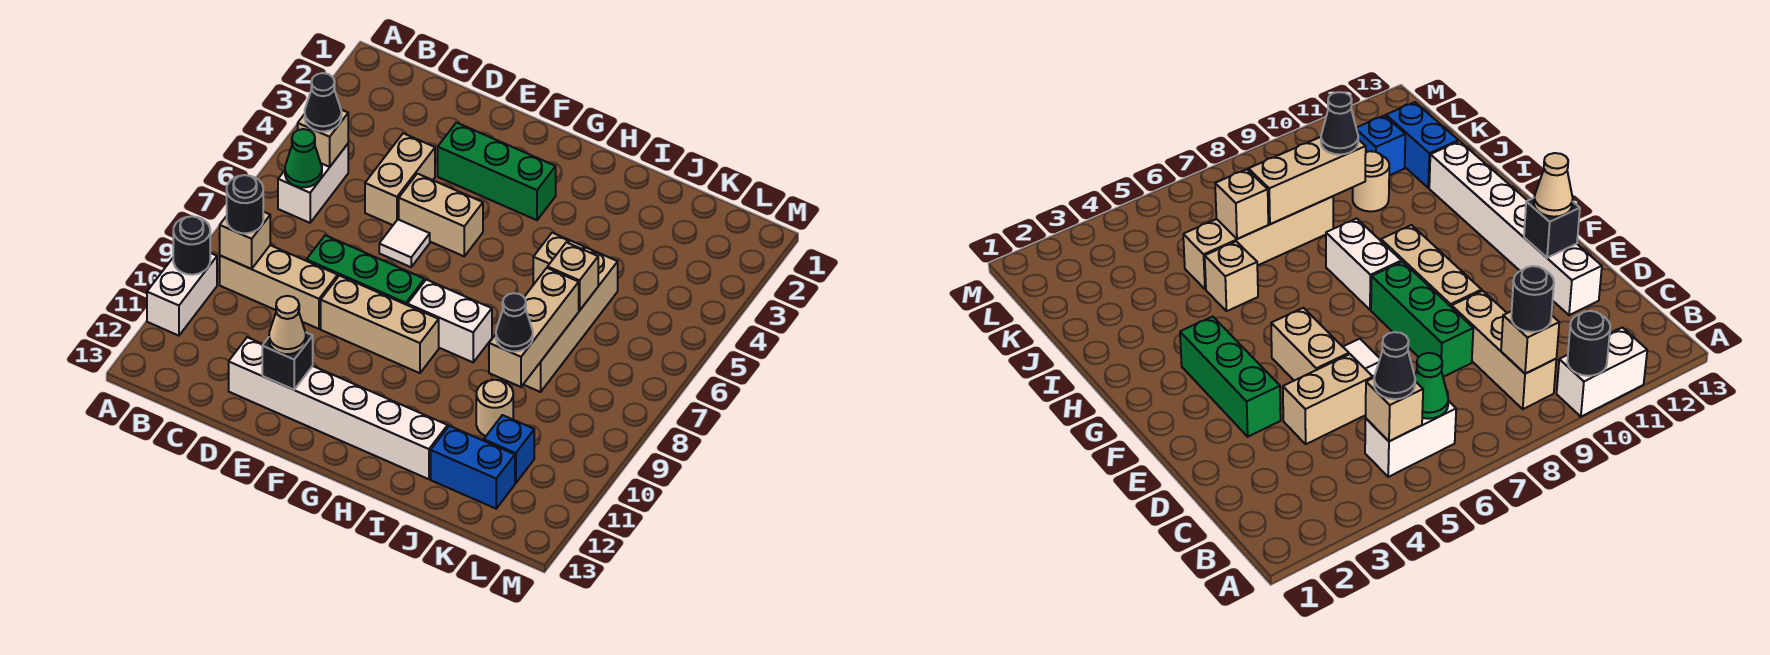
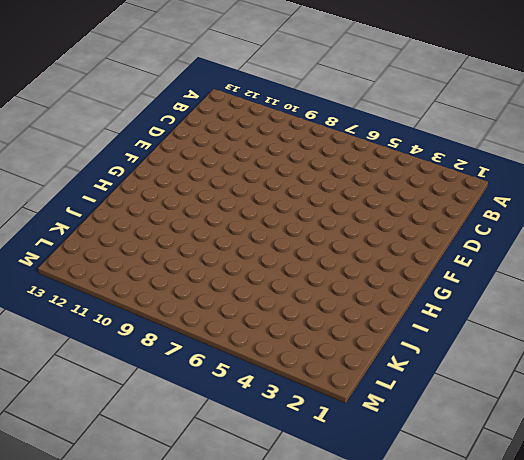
none -> white 1x2 brick [147,253,217,336]
none -> white 1x2 brick [278,144,348,223]
none -> tan 1x3 brick [220,245,338,329]

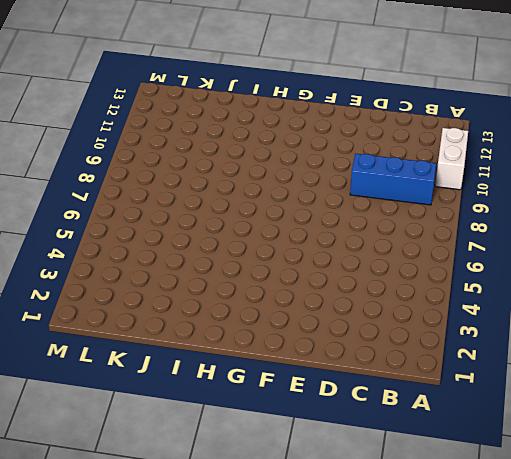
blue 1x3 brick [350,154,436,205] -> tan 1x3 brick [220,245,338,329]
none -> white 1x2 brick [278,144,348,223]
none -> tan 1x2 brick [365,133,435,225]
none -> green 1x3 brick [307,235,424,305]

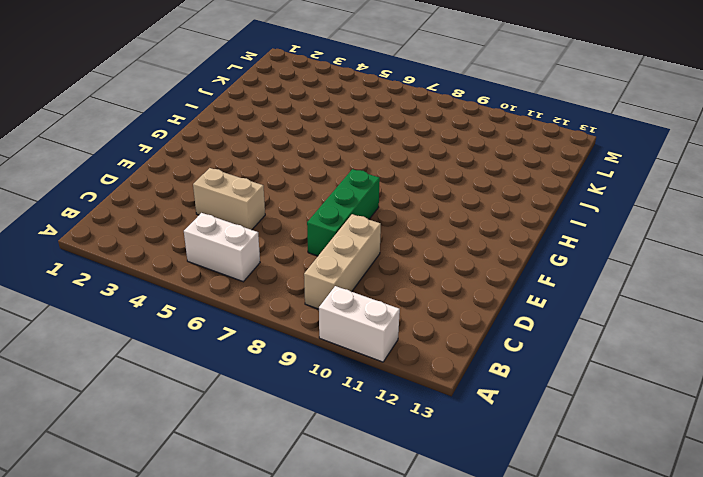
none -> white 1x6 brick [229,337,448,479]
none -> green 1x3 brick [438,123,556,220]
none -> tan 1x2 brick [399,174,483,256]

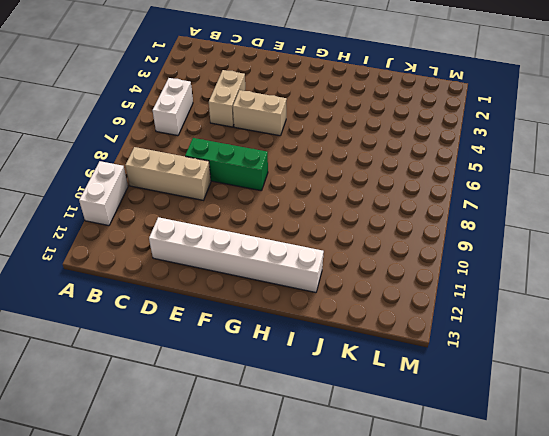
none -> green 1x3 brick [438,123,556,220]
none -> white 1x1 tile [379,219,430,267]
none -> tan 1x3 brick [321,275,439,373]

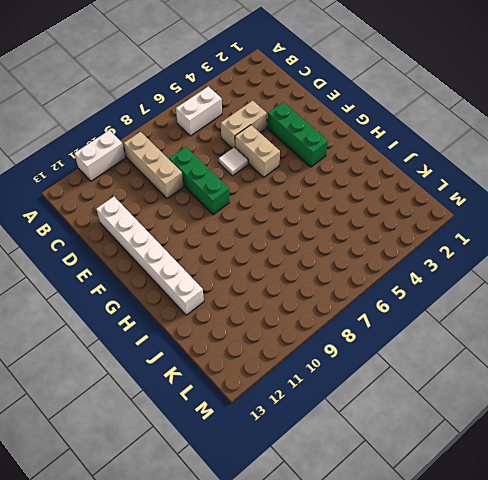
none -> tan 1x3 brick [321,275,439,373]
none -> white 1x2 brick [408,280,492,362]
none -> tan 1x1 brick [533,233,584,285]

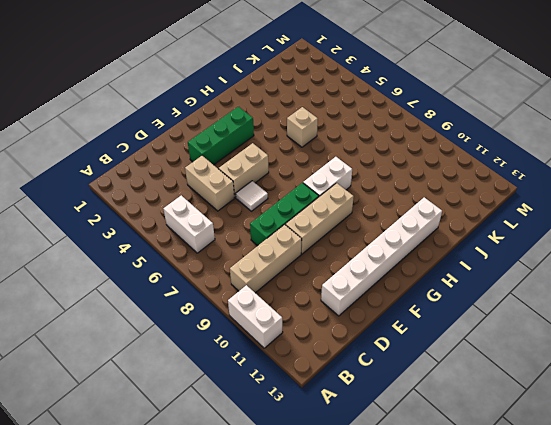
none -> tan 1x4 brick [523,247,618,392]
none -> tan 1x1 round brick [476,380,513,436]
none -> blue 1x2 brick [431,426,515,509]

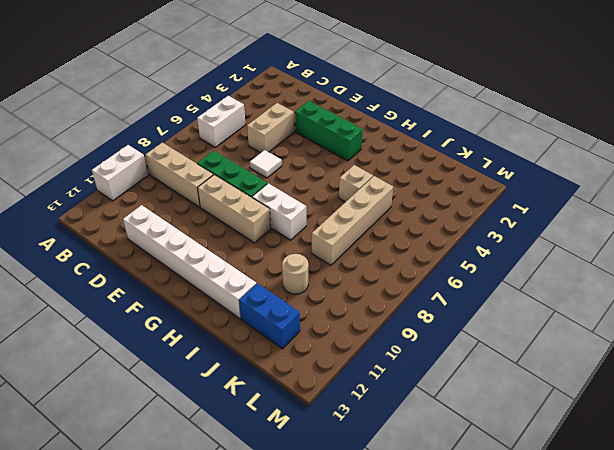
none -> tan 1x2 brick [399,174,483,256]
none -> blue 1x1 brick [484,415,534,483]
none -> black 1x1 round brick [173,216,210,275]

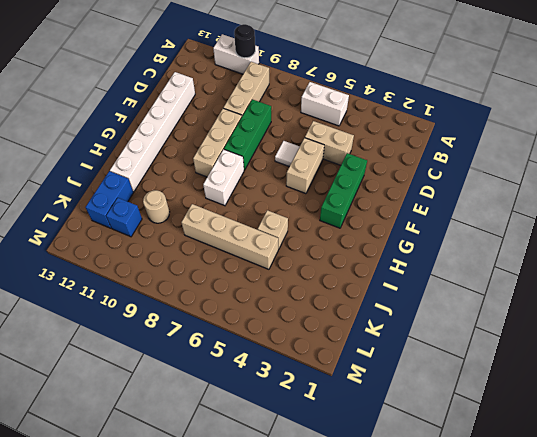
none -> tan 1x1 brick [298,110,348,167]
none -> green 1x1 cone [285,129,322,187]
none -> tan 1x1 brick [220,212,270,269]

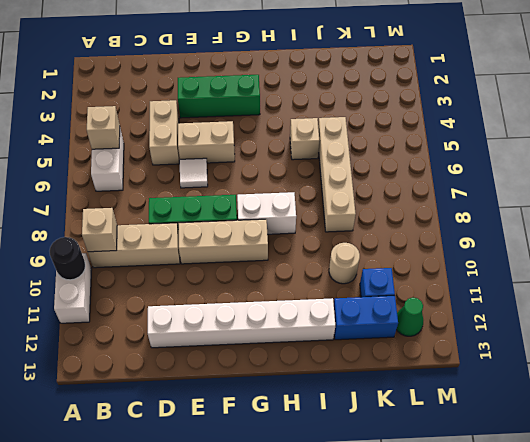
green 1x1 cone [396,297,423,336] -> green 1x1 cone moved to [285,129,322,187]
none -> black 1x1 brick [262,333,313,390]
none -> tan 1x1 brick [548,242,598,311]
none -> tan 1x3 brick [489,268,579,387]

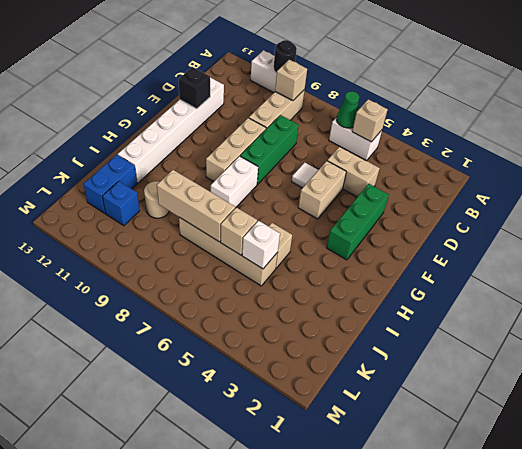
white 1x1 brick [242,221,280,269] -> none
none -> black 1x1 cone [305,73,341,131]
none -> black 1x1 round brick [227,175,263,233]
none -> tan 1x1 cone [269,296,306,354]

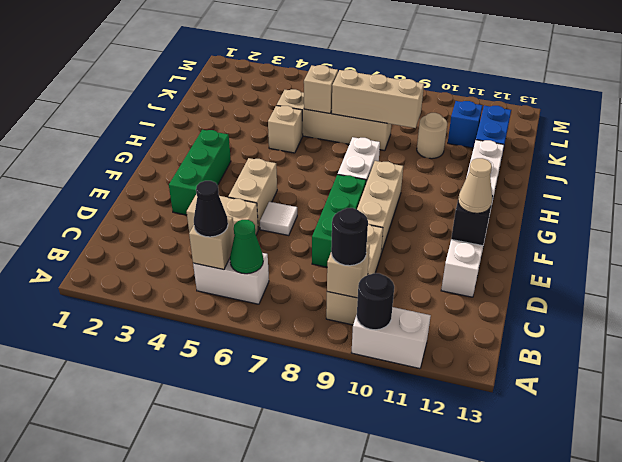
none -> black 1x1 cone [496,293,533,351]

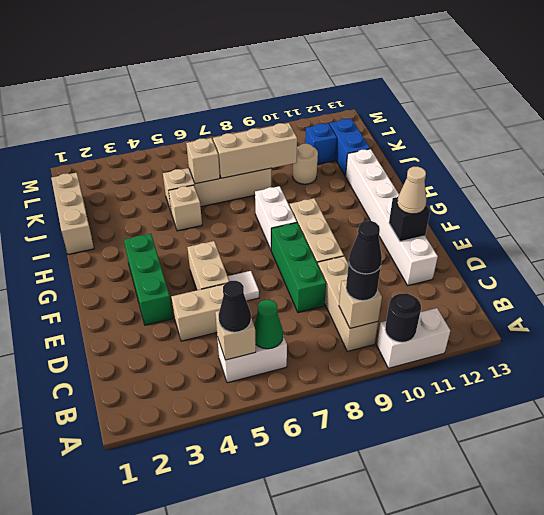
black 1x1 cone [349,221,382,274] -> black 1x1 cone moved to [496,293,533,351]
tan 1x3 brick [51,173,94,254] -> none

